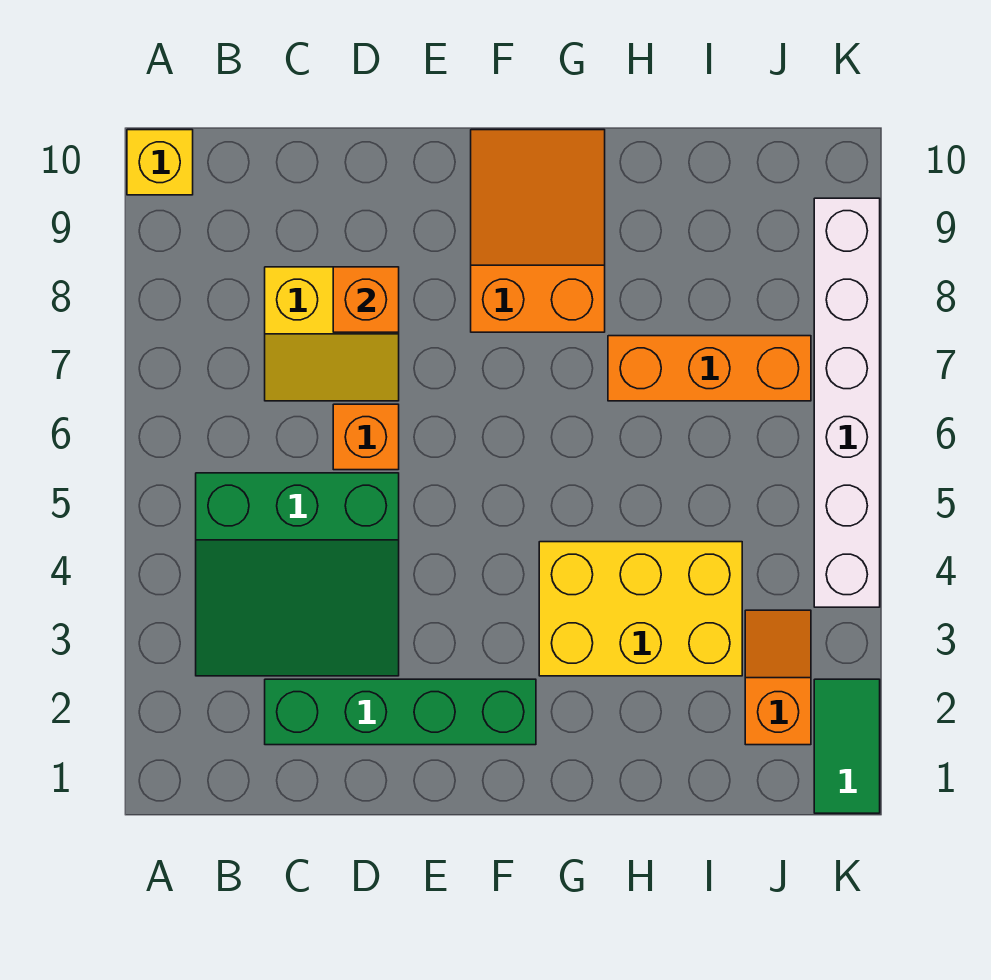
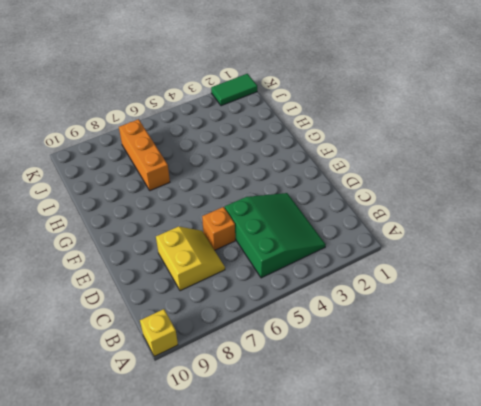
none -> green 1x4 brick [265,679,536,745]
none -> orange 2x3 slope [471,130,605,332]
none -> yellow 2x3 brick [539,542,742,676]

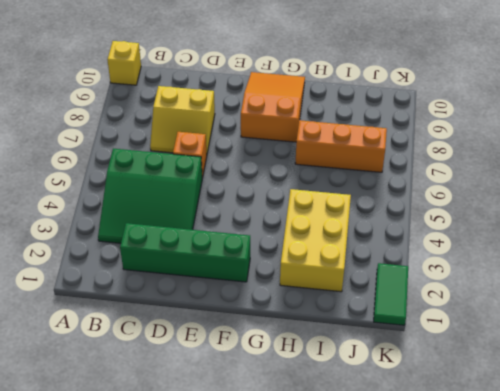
yellow 2x3 brick [280,189,351,292] -> yellow 2x3 brick turned to [539,542,742,676]
none -> orange 1x2 slope [745,610,811,745]
none -> white 1x6 brick [814,198,880,607]
none -> orange 1x1 brick [333,267,399,332]

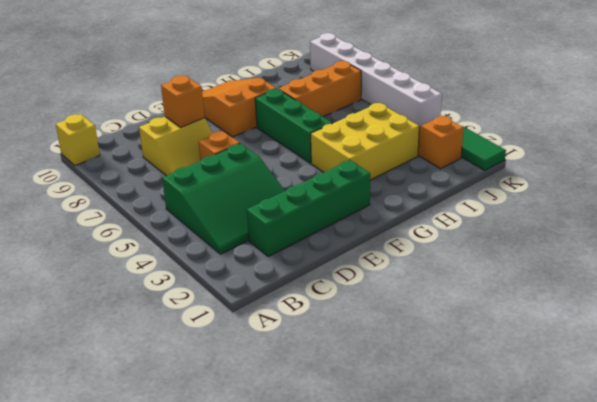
green 1x3 brick [255,89,332,163] -> none

